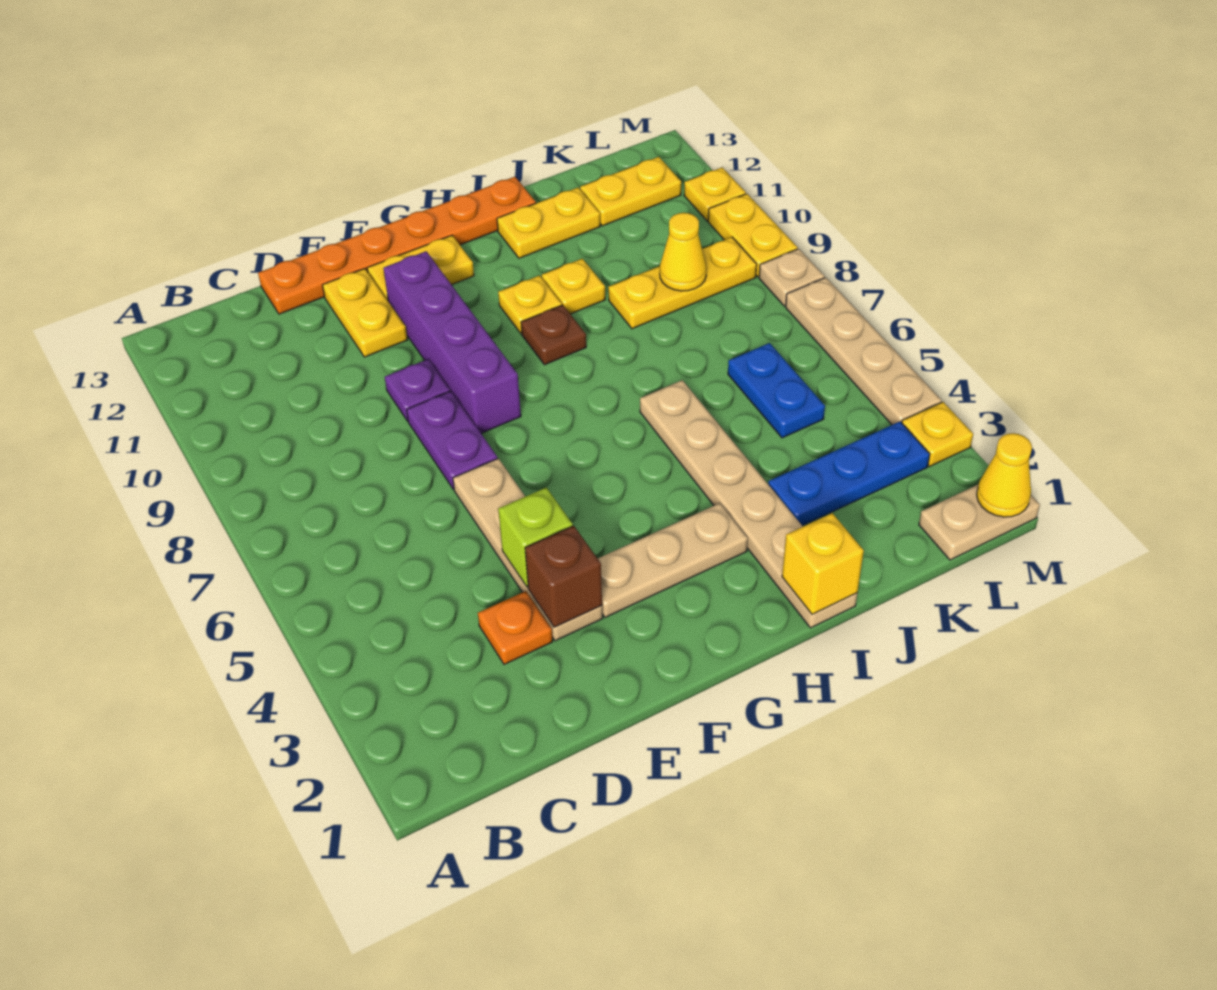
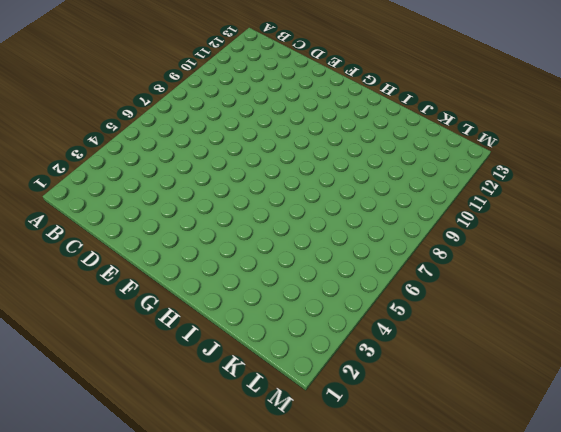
none -> orange 1x1 plate [478,591,553,664]
none -> orange 1x6 plate [258,177,536,314]
none -> tan 1x4 plate [453,459,603,641]

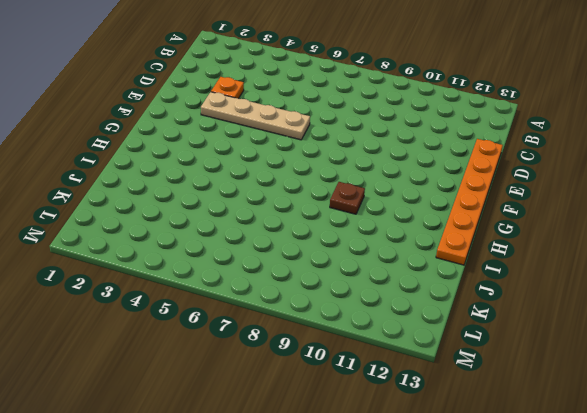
none -> purple 1x2 plate [407,391,498,489]
none -> purple 1x1 plate [385,359,450,421]
none -> yellow 1x2 plate [323,269,408,357]

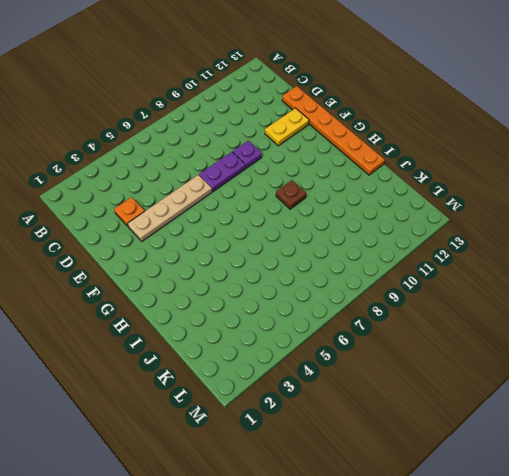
none -> tan 1x3 plate [598,503,748,617]
none -> purple 1x4 brick [383,251,521,433]
none -> yellow 1x2 plate [367,236,474,300]

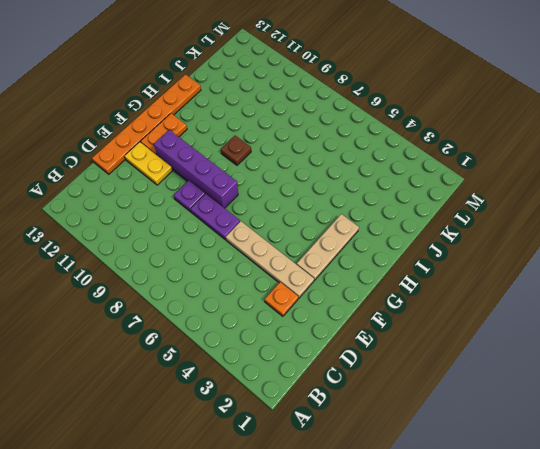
orange 1x2 plate [141,113,187,155] -> yellow 1x2 plate [367,236,474,300]
none -> yellow 1x1 plate [498,276,562,334]
none -> tan 1x6 plate [640,380,857,628]
none -> yellow 1x1 plate [542,259,605,314]

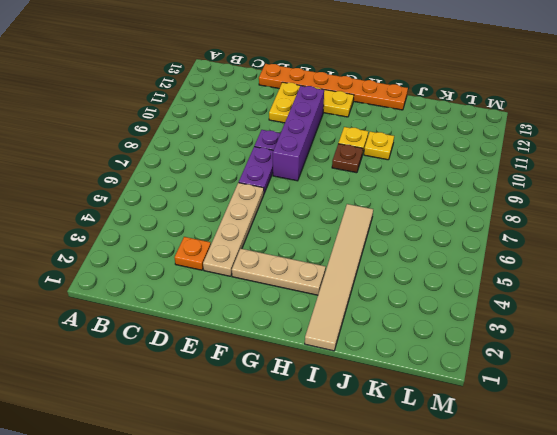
tan 1x6 tile [305,204,373,351] -> tan 1x6 plate [640,380,857,628]
none -> yellow 1x2 plate [497,188,600,258]
none -> blue 1x3 plate [768,422,930,526]
none -> yellow 1x3 plate [608,237,757,329]

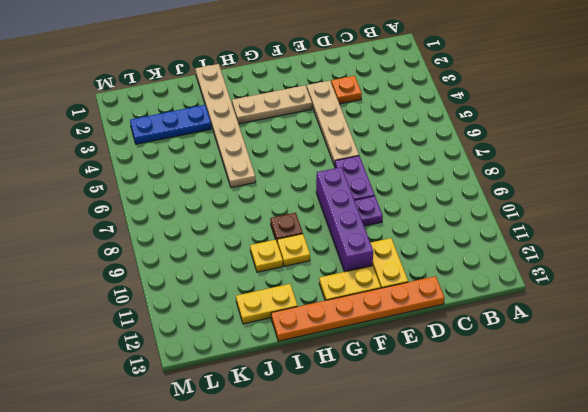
none -> yellow 1x3 plate [608,237,757,329]
none -> blue 1x2 plate [728,343,825,438]
none -> yellow 1x2 plate [580,157,681,226]

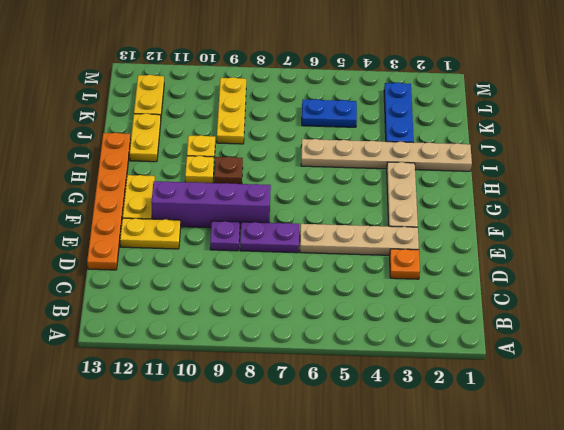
none -> tan 1x2 plate [919,484,1040,560]
none -> yellow 1x1 plate [902,402,973,466]
none -> tan 1x4 plate [786,278,942,425]

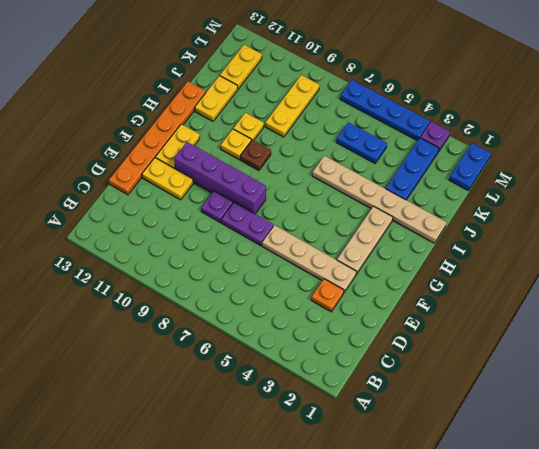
blue 1x2 plate [449,143,491,191] -> tan 1x2 plate [919,484,1040,560]
purple 1x1 plate [420,121,450,151] -> yellow 1x1 plate [902,402,973,466]
blue 1x4 plate [340,80,430,141] -> tan 1x4 plate [786,278,942,425]
none -> tan 1x1 plate [759,249,825,306]
none -> yellow 1x2 plate [708,194,798,277]
none -> yellow 1x1 plate [684,167,746,221]

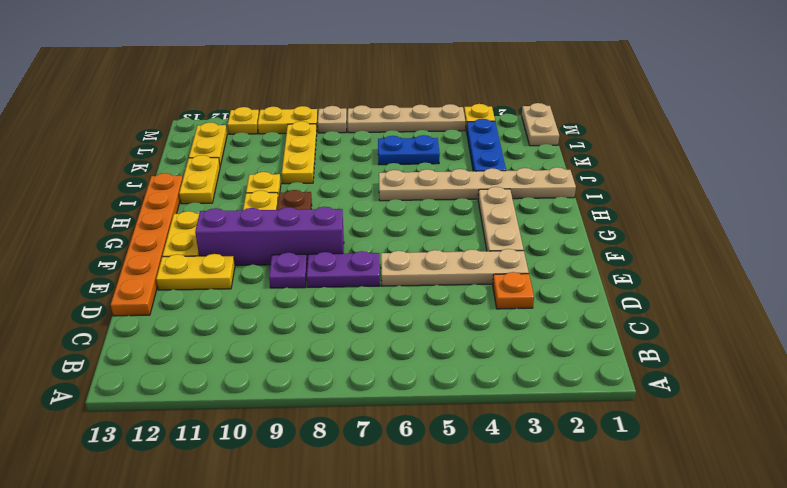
none -> brown 1x1 brick [525,526,602,627]
none -> lime 1x1 brick [498,488,573,587]
none -> yellow 1x1 brick [782,513,864,615]

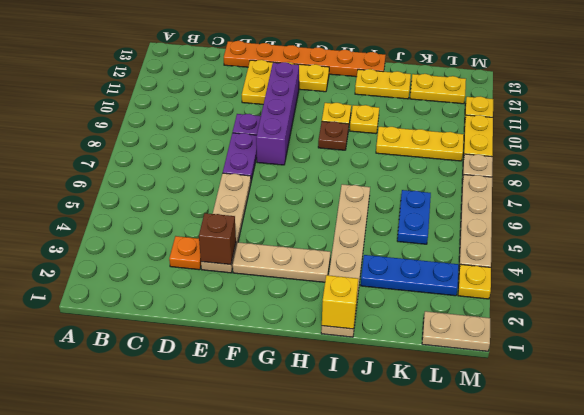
none -> lime 1x1 brick [498,488,573,587]
none -> yellow 1x1 cone [660,213,706,291]
none -> yellow 1x1 cone [977,433,1032,517]

